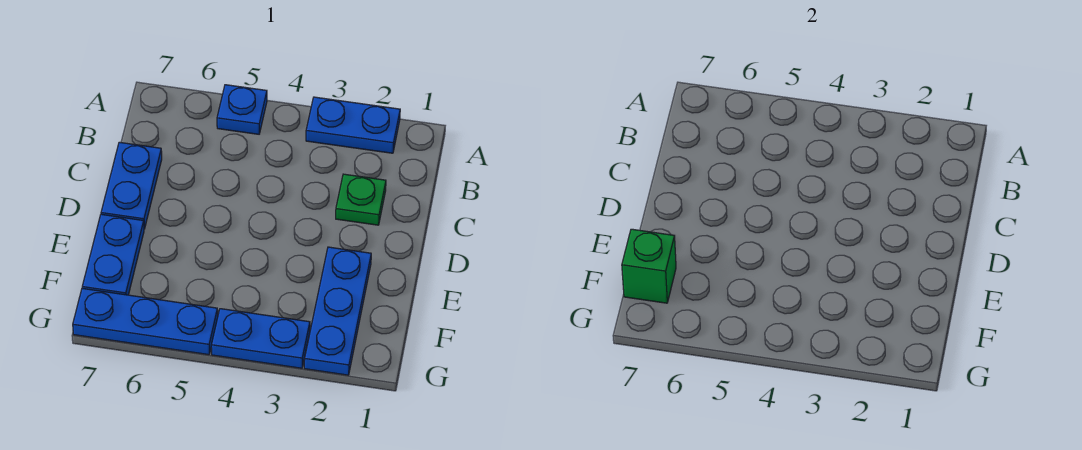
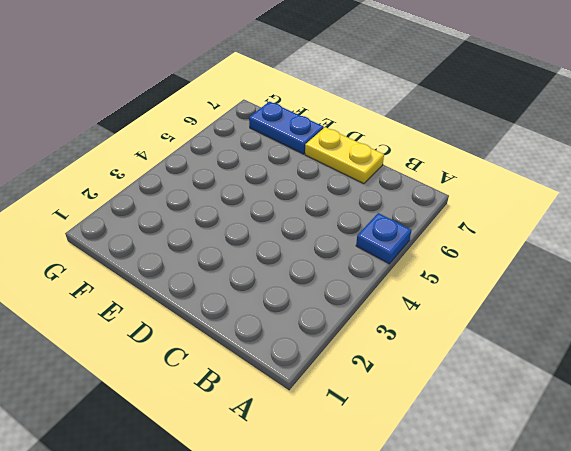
yellow 1x2 plate [305,127,384,184] -> blue 1x2 plate [101,142,162,229]
none -> blue 1x2 plate [306,97,400,153]
none -> green 1x1 plate [336,174,386,225]

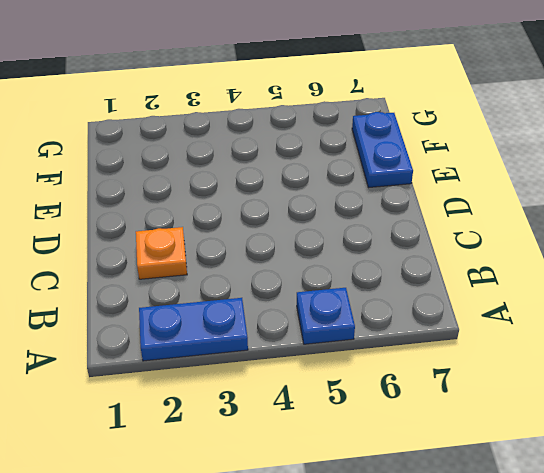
orange 1x1 plate [136,227,187,279] -> green 1x1 plate [336,174,386,225]
none -> blue 1x2 plate [101,142,162,229]
none -> blue 1x3 plate [304,247,371,375]

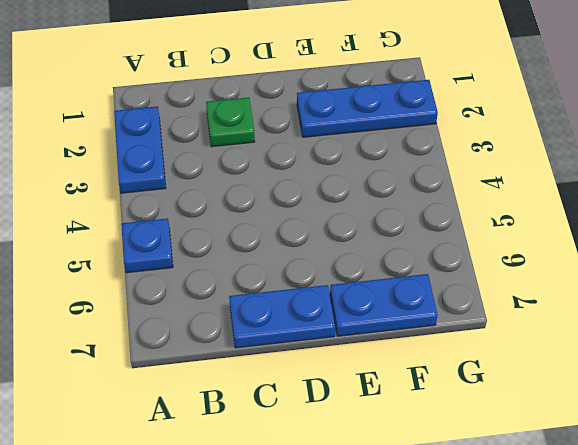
none -> blue 1x2 plate [211,309,310,368]
none -> blue 1x3 plate [73,288,218,355]

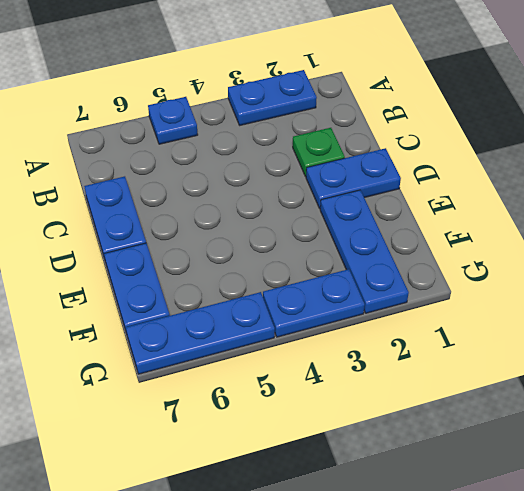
blue 1x2 plate [306,148,401,208] -> none
none -> green 1x1 brick [622,229,676,303]

